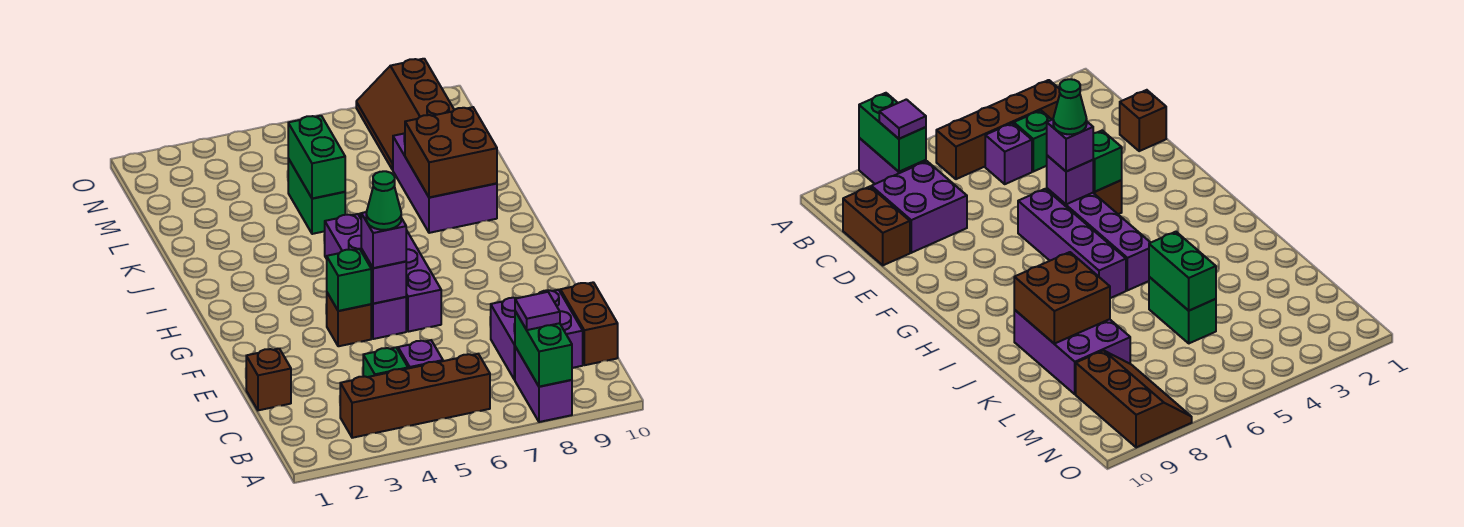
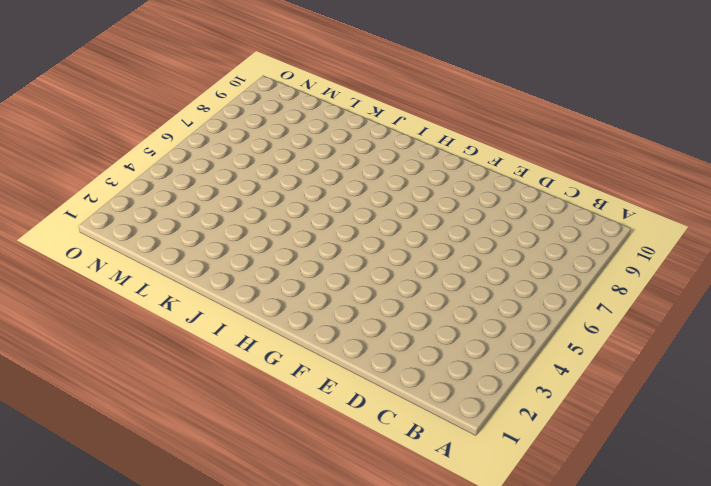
none -> purple 1x2 brick [515,347,572,422]
none -> brown 1x4 brick [340,354,490,438]
none -> green 1x1 brick [363,348,408,377]

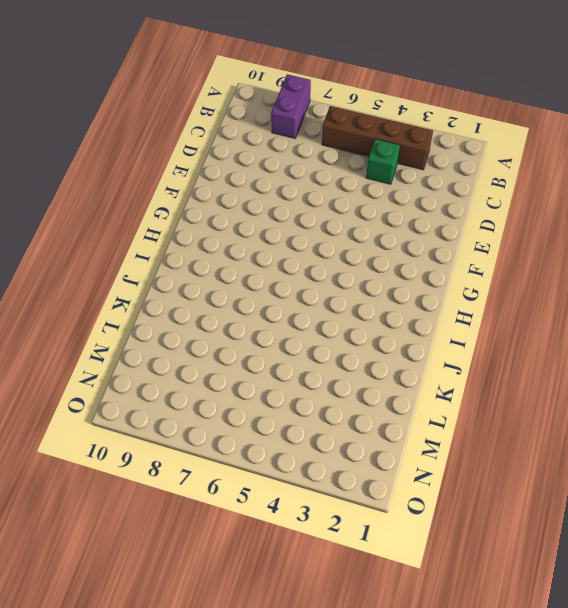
none -> purple 1x1 brick [398,340,443,368]
none -> purple 2x2 brick [491,290,583,380]
none -> brown 1x2 brick [560,282,618,365]

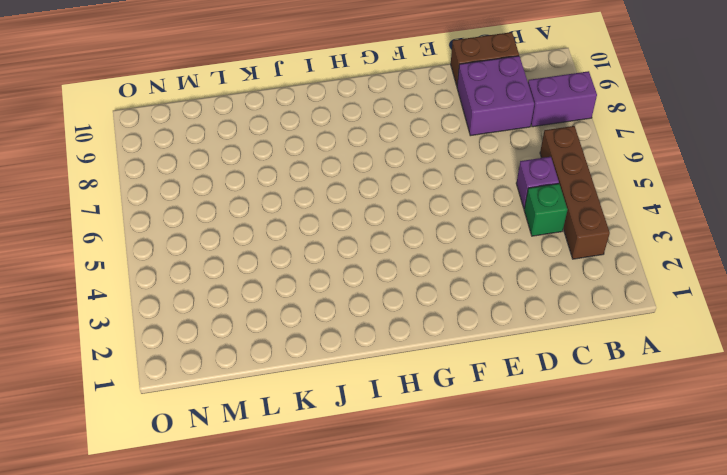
none -> brown 1x1 brick [246,349,291,410]
none -> brown 1x1 brick [327,293,371,346]
none -> purple 1x4 brick [325,214,406,339]

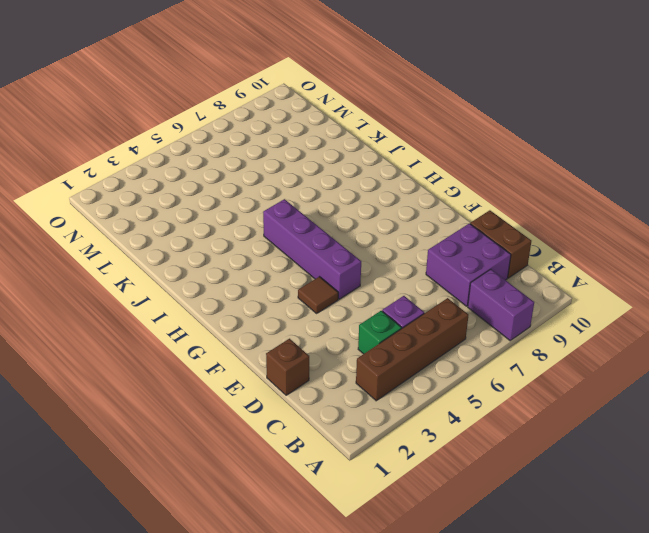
brown 1x1 tile [298,277,338,313] -> brown 1x1 brick [327,293,371,346]
none -> purple 1x4 brick [360,213,441,332]
none -> purple 2x3 brick [393,133,497,233]
none -> green 1x2 brick [288,159,345,234]

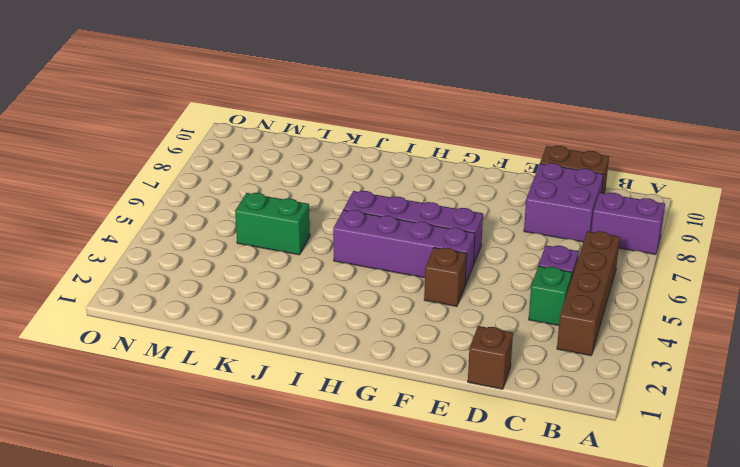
none -> purple 2x3 brick [393,133,497,233]
none -> brown 2x3 slope [356,59,454,170]
none -> green 1x2 brick [515,311,572,387]

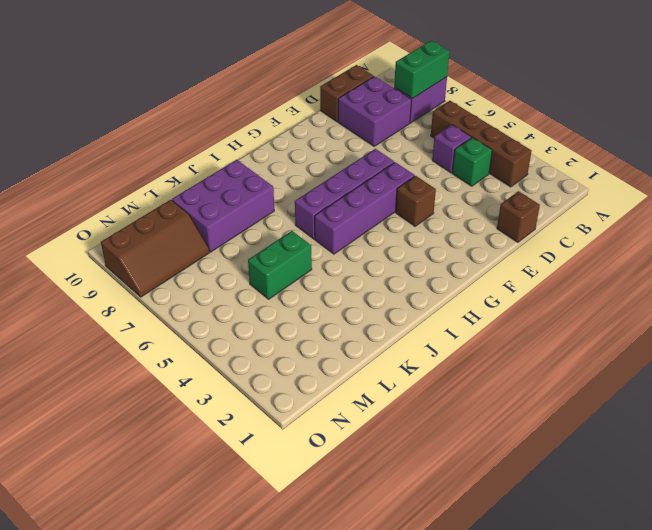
none -> green 1x1 brick [327,249,372,311]
none -> purple 1x1 brick [361,249,406,304]
none -> brown 2x2 brick [405,107,497,198]

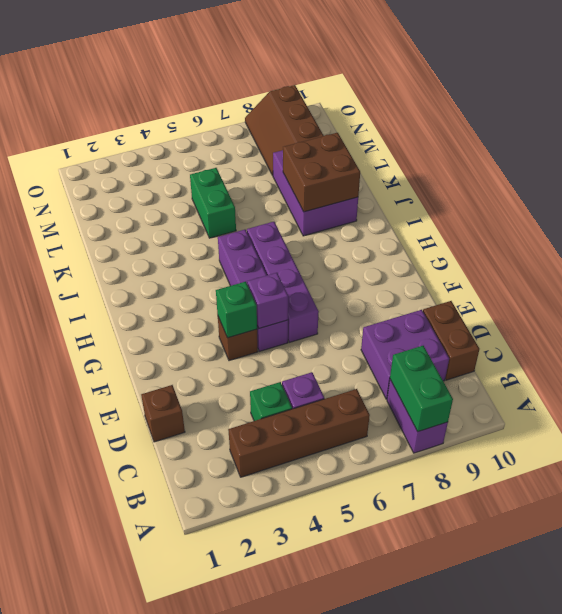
none -> green 1x2 brick [288,116,345,198]
none -> purple 1x1 tile [515,292,560,330]
none -> purple 1x1 brick [361,212,406,268]

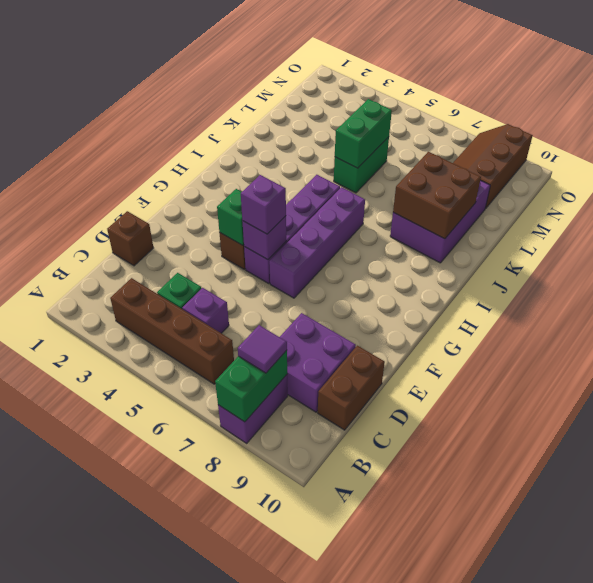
none -> green 1x1 cone [366,171,401,230]

